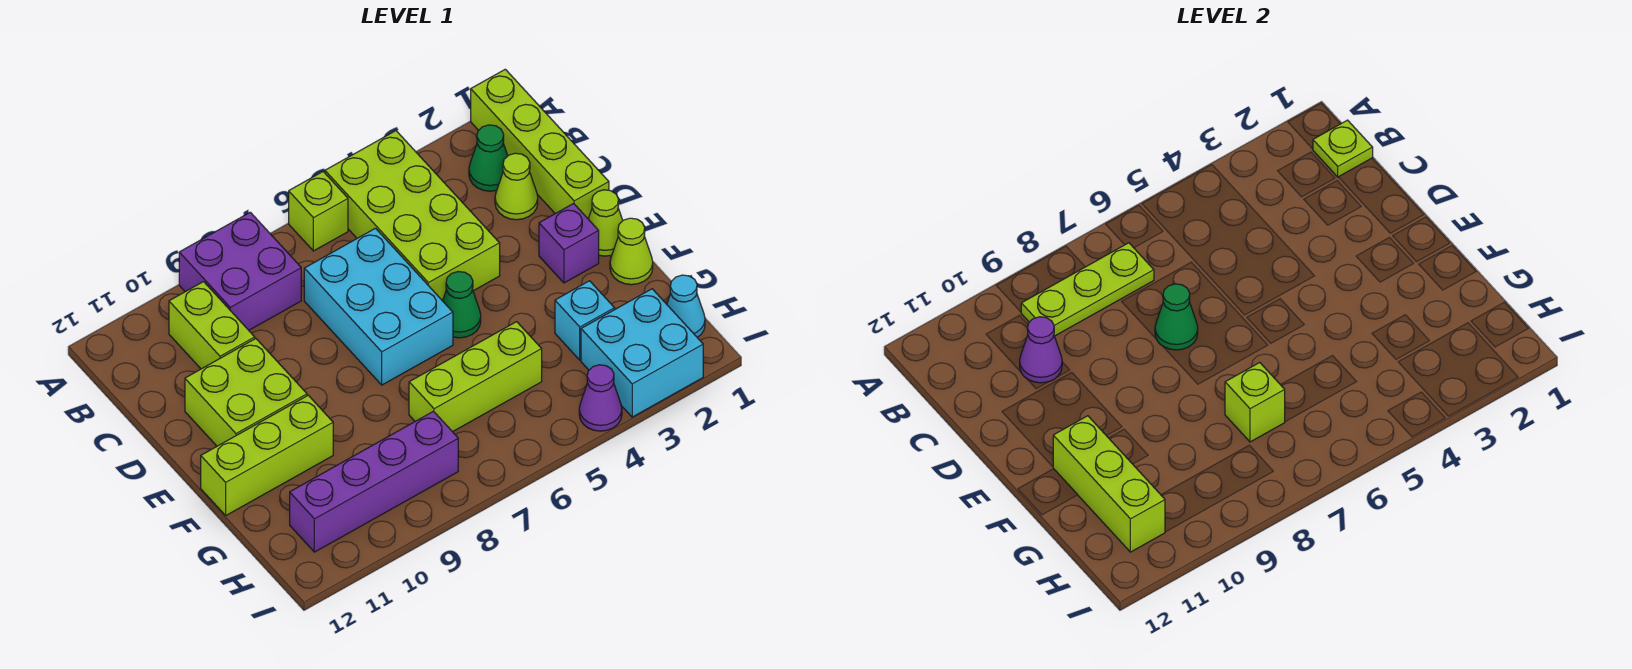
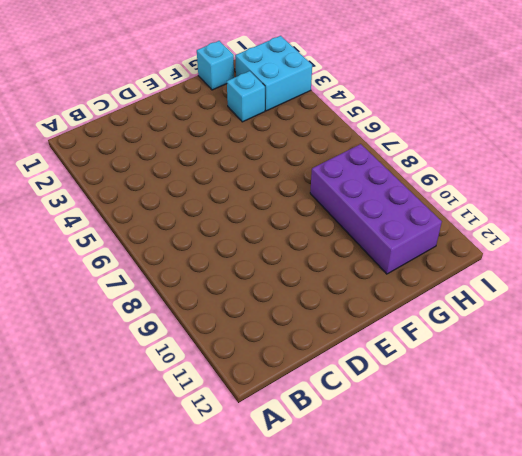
cyan 1x1 brick [197,41,234,90] -> none
purple 2x4 brick [310,144,442,274] -> purple 1x4 brick [290,411,458,552]
none -> lime 1x4 brick [471,69,609,218]
none -> lime 2x4 brick [325,131,500,301]
none -> lime 1x1 brick [289,172,348,251]

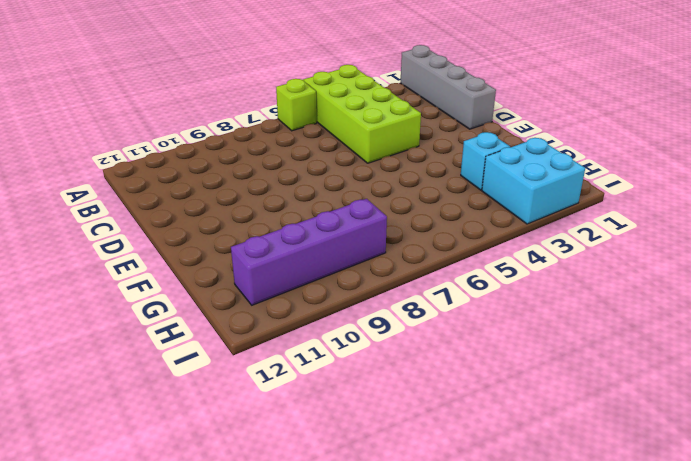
grey 1x4 brick [401,45,496,129] -> lime 1x4 brick [471,69,609,218]
none -> purple 2x2 brick [179,212,301,330]
none -> green 1x1 cone [469,125,508,191]
none -> lime 1x2 brick [169,282,255,369]

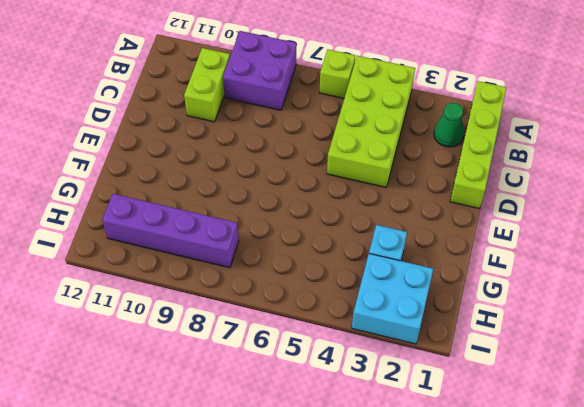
none -> lime 1x1 cone [495,153,538,220]
none -> cyan 2x3 brick [304,228,453,385]
none -> lime 2x2 brick [185,339,307,446]

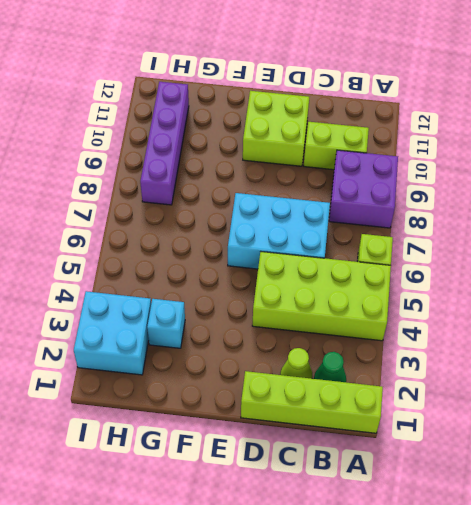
none -> lime 1x1 cone [588,190,623,256]
none -> purple 1x1 brick [539,204,599,283]
none -> green 1x1 cone [443,272,481,338]

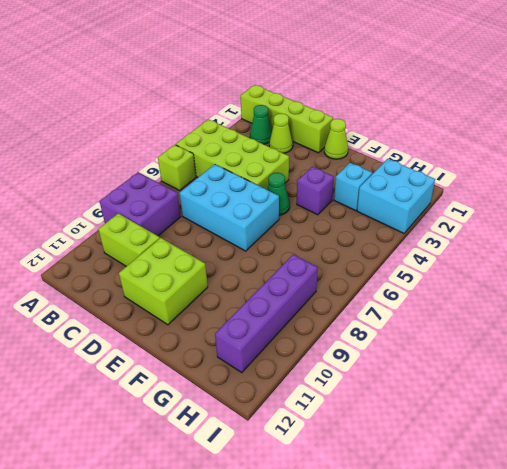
purple 1x1 brick [297,167,334,215] -> purple 1x1 brick moved to [539,204,599,283]
none -> lime 1x1 cone [610,218,653,285]
none -> lime 1x3 brick [201,395,333,515]
none -> lime 1x3 brick [409,322,542,432]

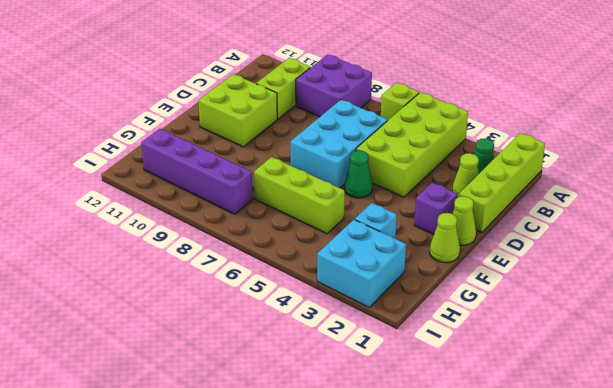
none -> lime 1x3 brick [201,395,333,515]
none -> cyan 1x1 cone [667,275,705,337]
none -> purple 1x1 cone [579,365,622,431]

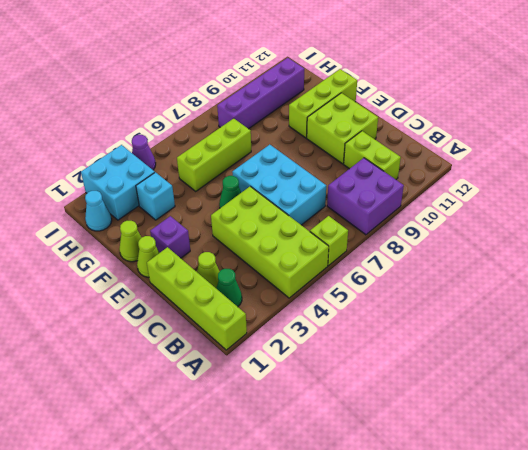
none -> lime 1x1 plate [1313,120,1373,177]
none -> lime 1x3 plate [1021,243,1154,336]
none -> purple 1x1 cone [1020,317,1062,383]

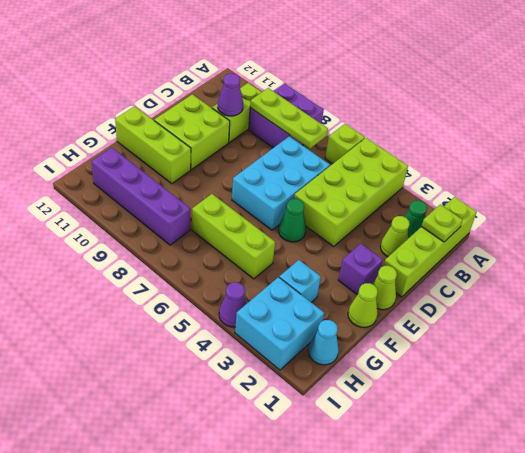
none -> green 1x1 cone [1155,284,1198,350]
none -> lime 1x3 brick [1053,416,1165,552]
none -> lime 1x1 brick [1225,363,1285,442]

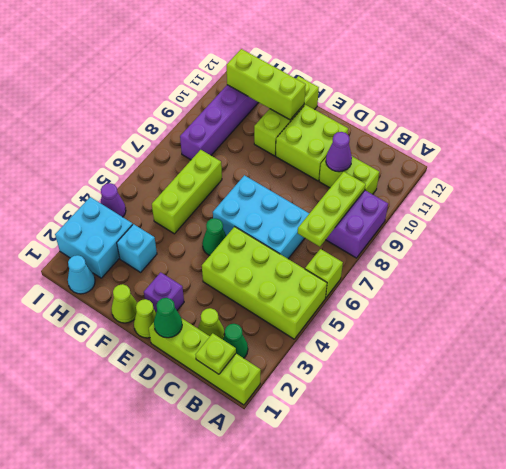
green 1x1 cone [154,298,182,338] -> green 1x1 cone moved to [1155,284,1198,350]
none -> lime 1x1 brick [1225,363,1285,442]

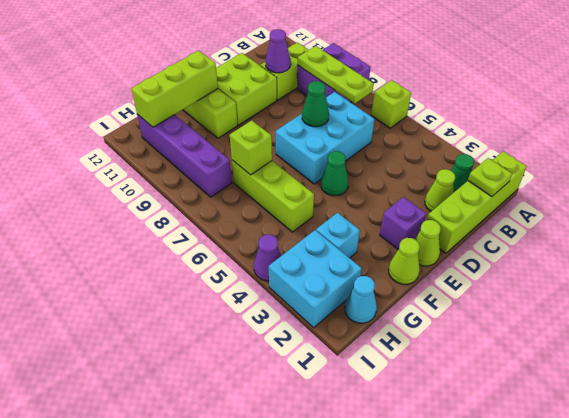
none -> lime 2x4 brick [325,131,500,301]

